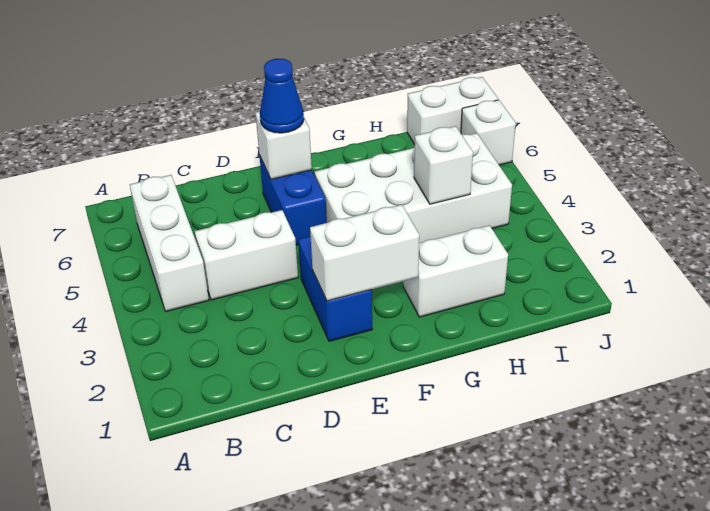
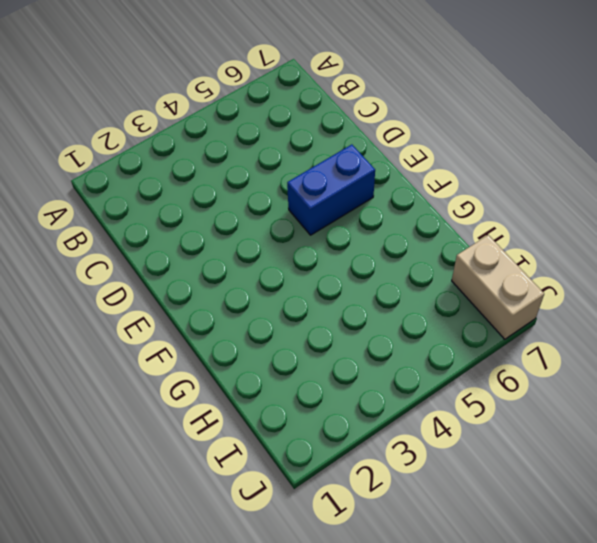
tan 1x2 brick [452,235,544,339] -> white 1x2 brick [407,77,498,144]
none -> white 1x3 brick [130,175,209,311]
none -> white 1x2 brick [195,210,298,300]
none -> blue 1x2 brick [298,236,372,341]

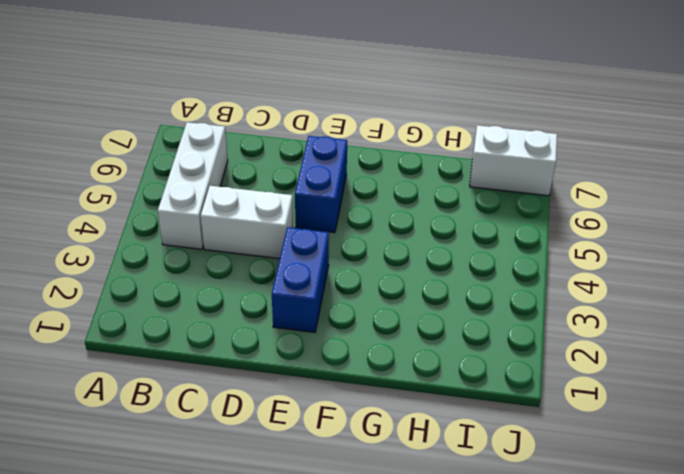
none -> white 2x4 brick [315,133,512,243]
none -> white 1x2 brick [403,225,508,317]
none -> white 1x1 brick [461,100,516,165]

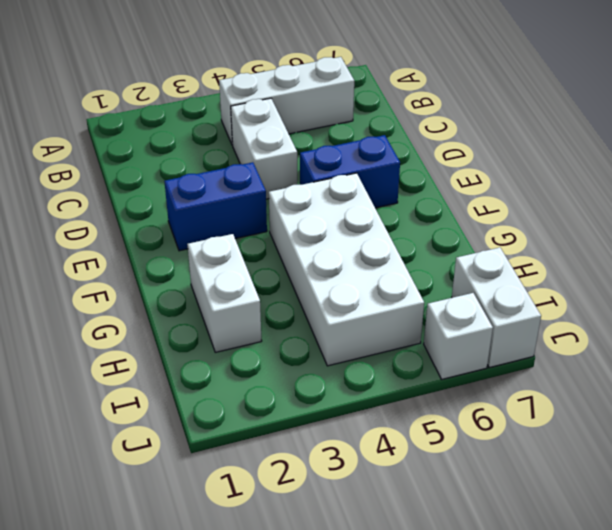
none -> white 1x2 brick [310,205,419,301]
none -> white 1x1 brick [255,111,312,179]
none -> white 1x1 brick [414,126,473,204]

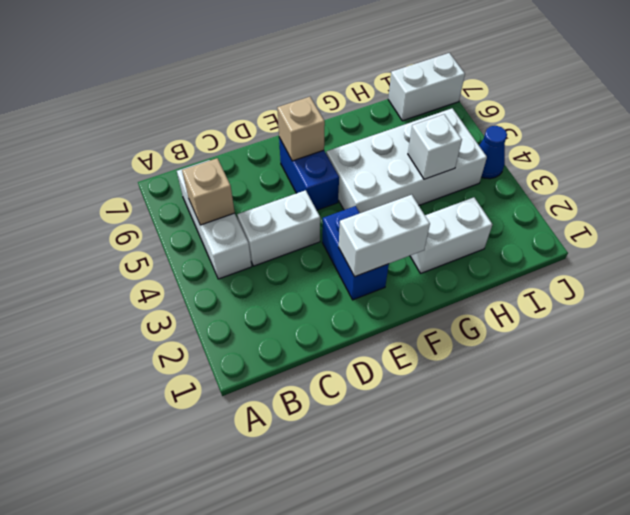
tan 1x1 brick [182,158,235,225] -> none
tan 1x1 brick [277,97,325,161] -> white 1x1 brick [255,111,312,179]
blue 1x1 cone [479,126,507,179] -> blue 1x1 cone moved to [260,59,304,133]
none -> white 1x1 brick [461,100,516,165]

